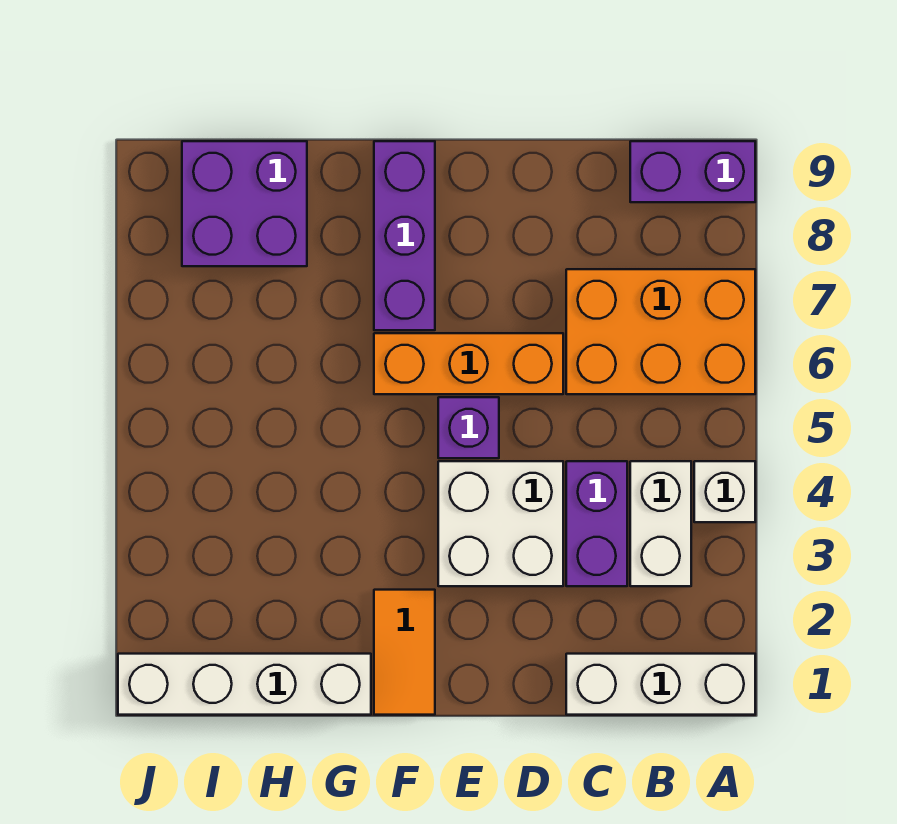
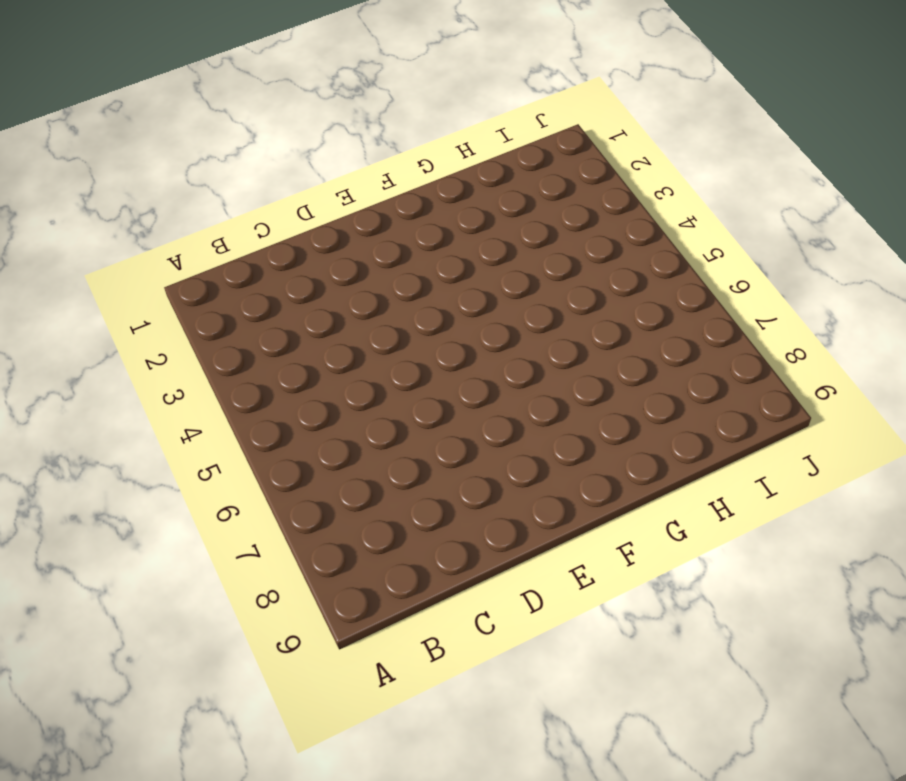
none -> white 1x3 brick [566,654,755,715]
none -> white 1x1 brick [694,461,755,522]
none -> orange 2x3 brick [566,269,755,394]

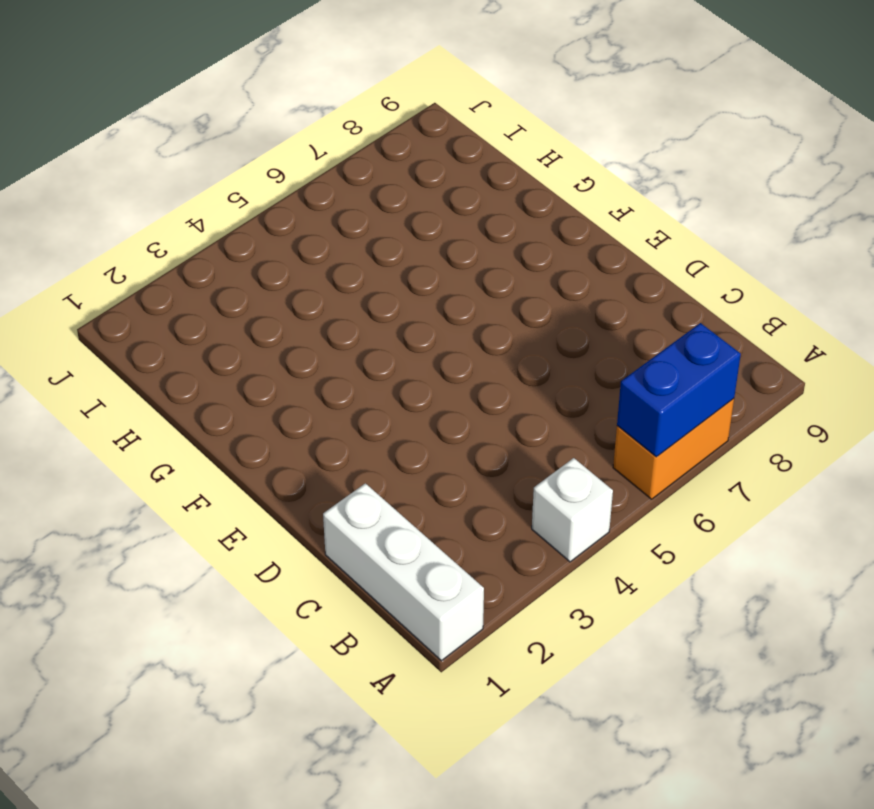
orange 1x2 brick [613,399,734,499] -> orange 2x3 brick [566,269,755,394]
blue 1x2 brick [617,323,741,457] -> none
none -> purple 1x2 brick [630,141,755,202]
none -> white 1x2 brick [630,461,691,586]
none -> purple 1x2 brick [566,461,627,586]

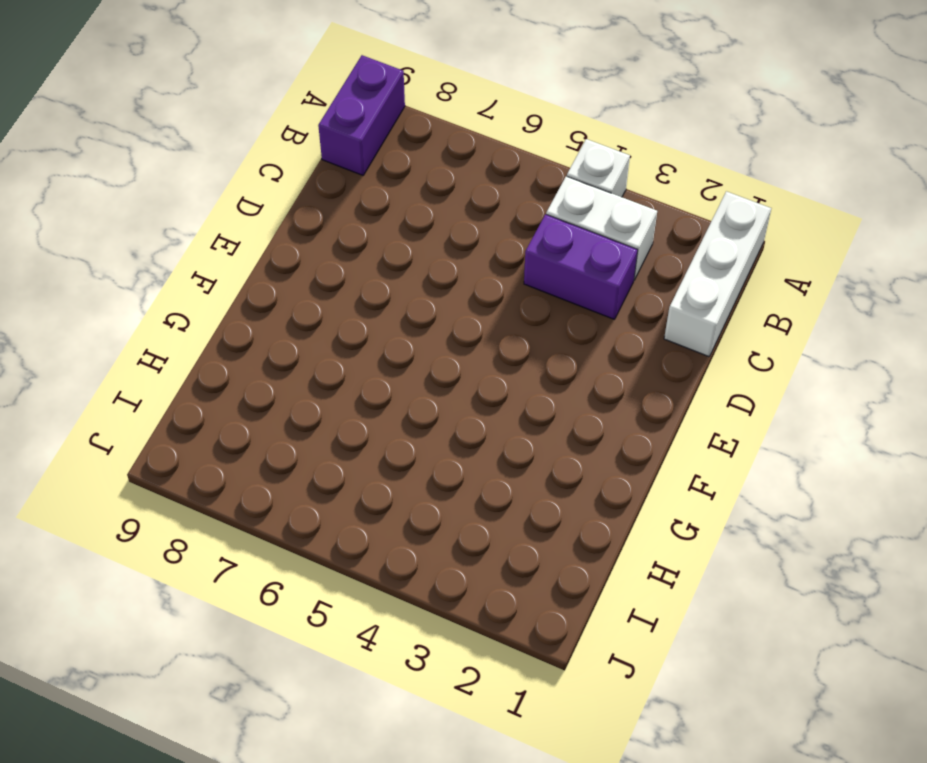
none -> orange 2x3 brick [566,269,755,394]
none -> white 2x2 brick [438,461,563,586]
none -> orange 1x3 brick [374,333,563,394]

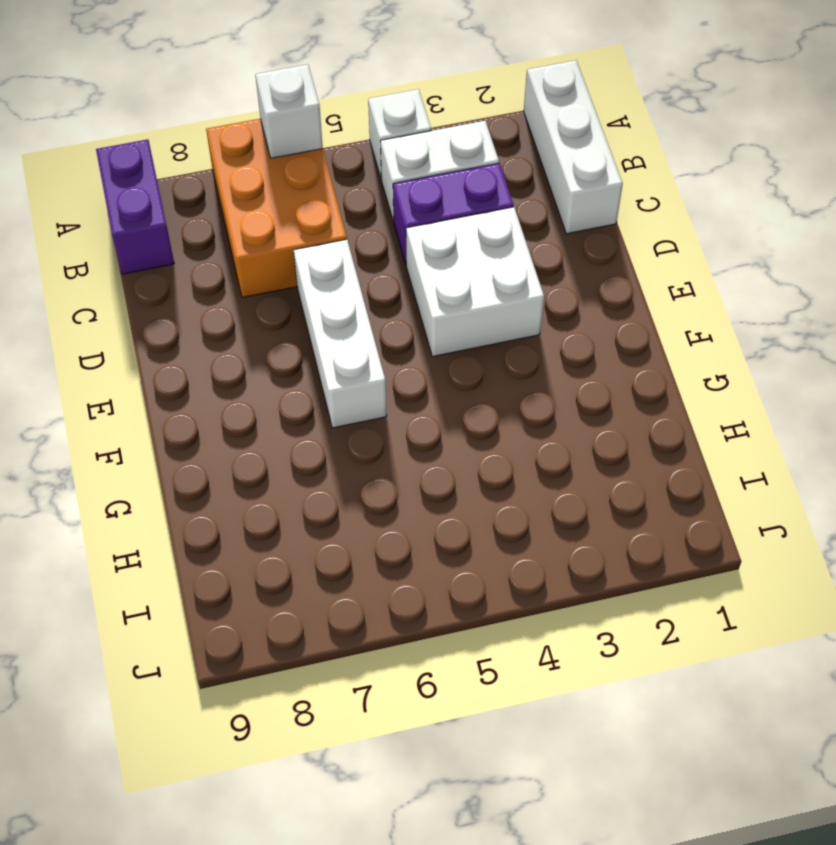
white 1x1 brick [255,64,323,158] -> none
white 1x3 brick [294,240,387,428] -> orange 1x3 brick [374,333,563,394]
none -> purple 1x1 brick [438,397,499,458]
none -> orange 1x2 tile [374,590,435,715]
none -> purple 1x3 brick [374,141,435,330]

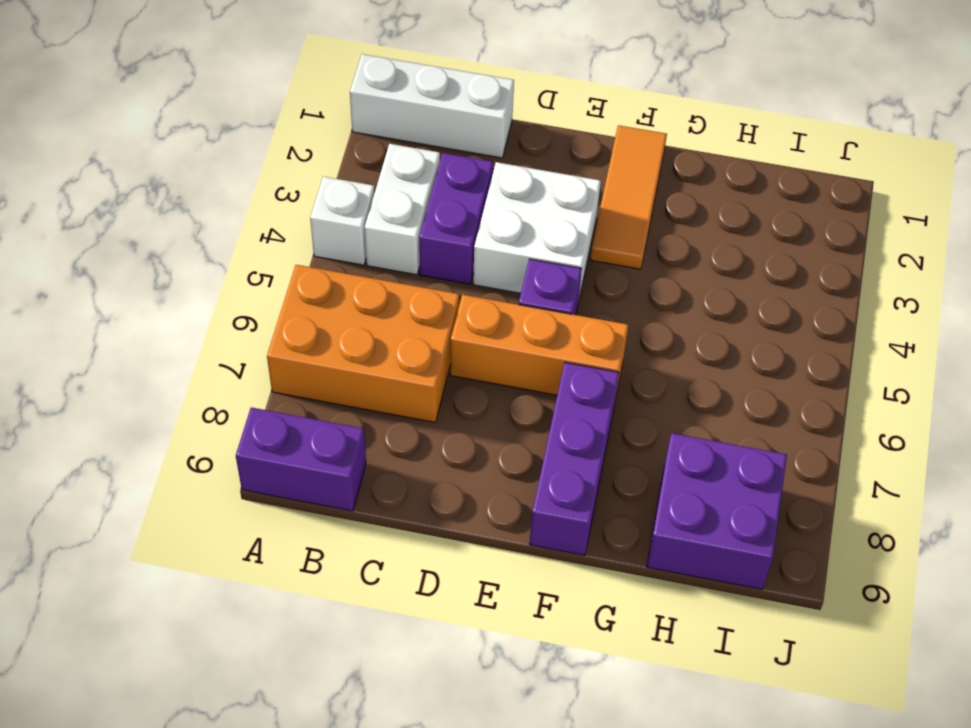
orange 1x3 tile [590,125,667,269] -> orange 1x2 tile [374,590,435,715]
none -> white 1x4 brick [118,654,371,715]

